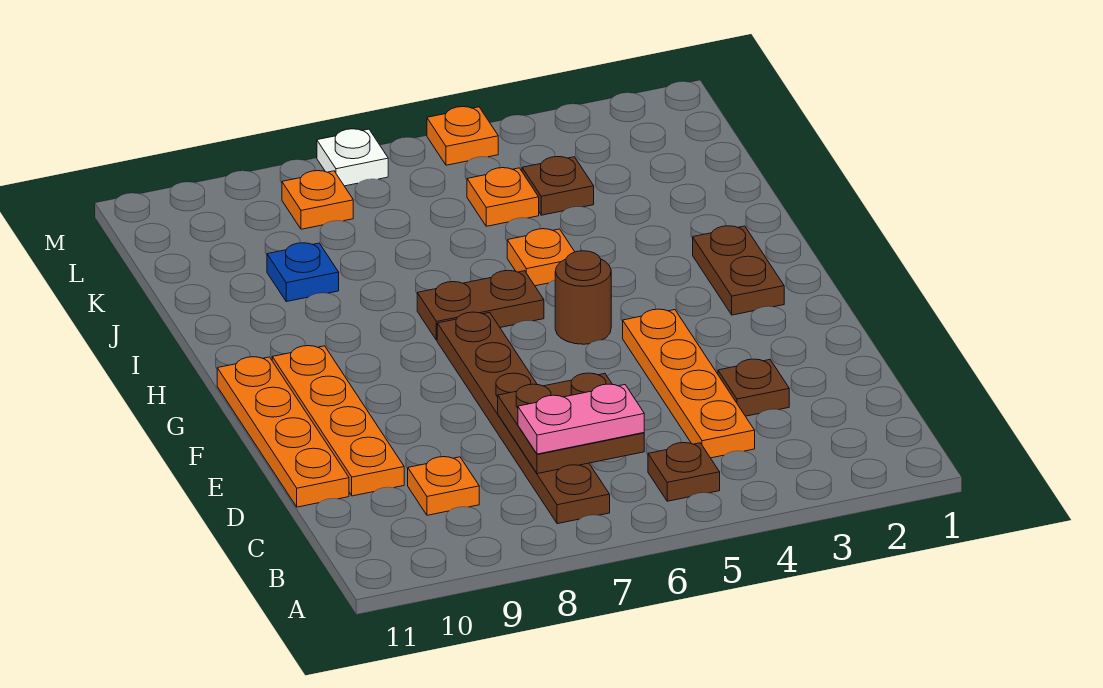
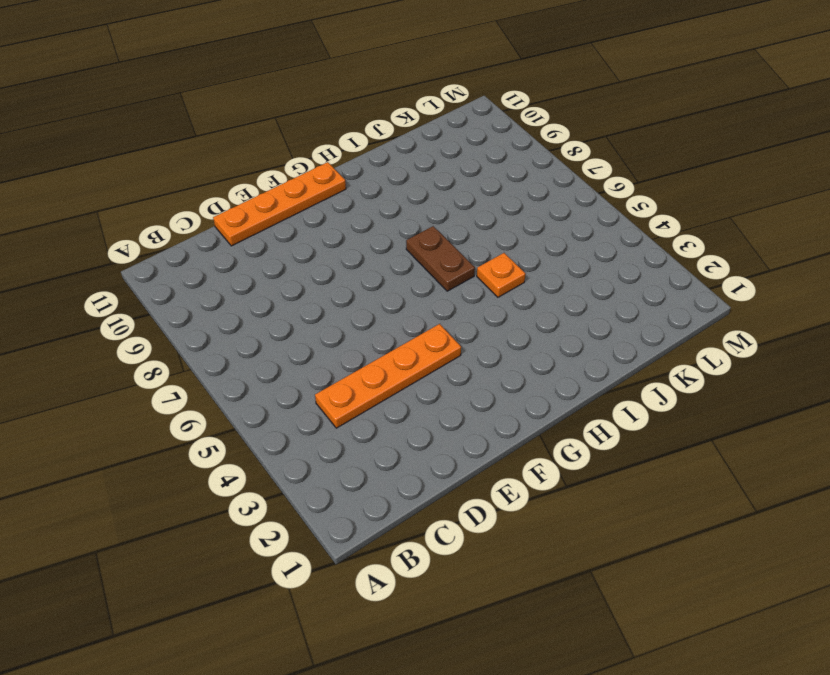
none -> brown 1x1 plate [648,443,720,501]
none -> brown 1x6 plate [437,312,610,524]
none -> orange 1x1 plate [408,457,479,515]

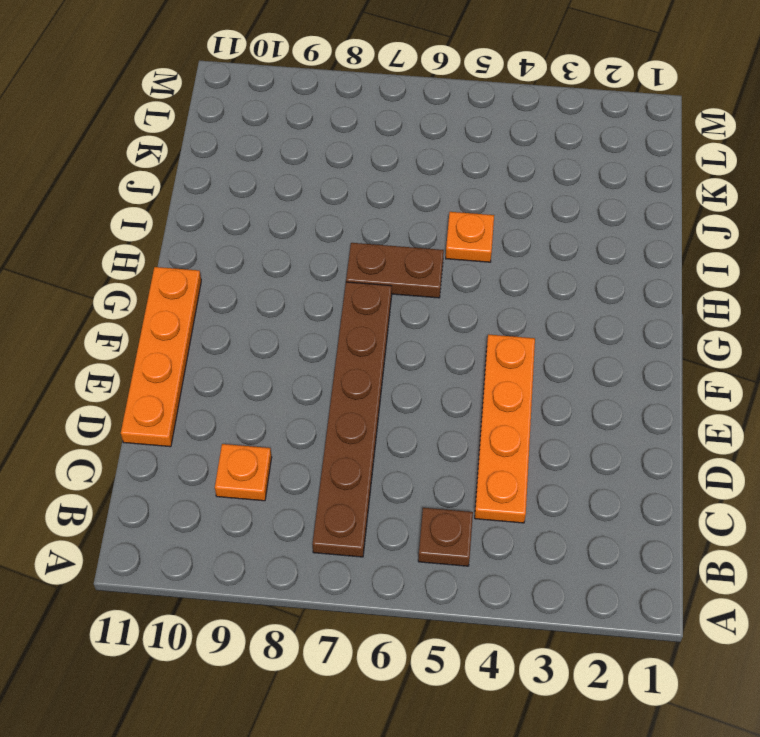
none -> brown 1x1 plate [718,359,789,416]
none -> orange 1x4 plate [272,346,404,496]
none -> brown 1x2 plate [693,226,784,315]

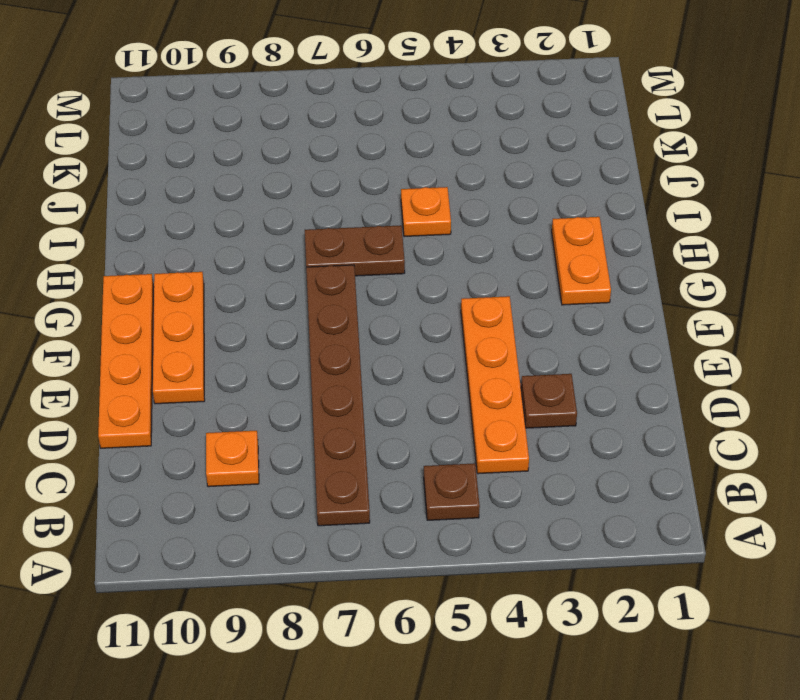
orange 1x3 plate [153,272,205,404] -> orange 1x4 plate [272,346,404,496]
orange 1x2 plate [552,217,611,305] -> brown 1x2 plate [693,226,784,315]
none -> brown 1x1 round brick [555,251,611,344]
none -> blue 1x1 plate [267,243,339,302]
none -> brown 1x1 plate [522,157,594,215]

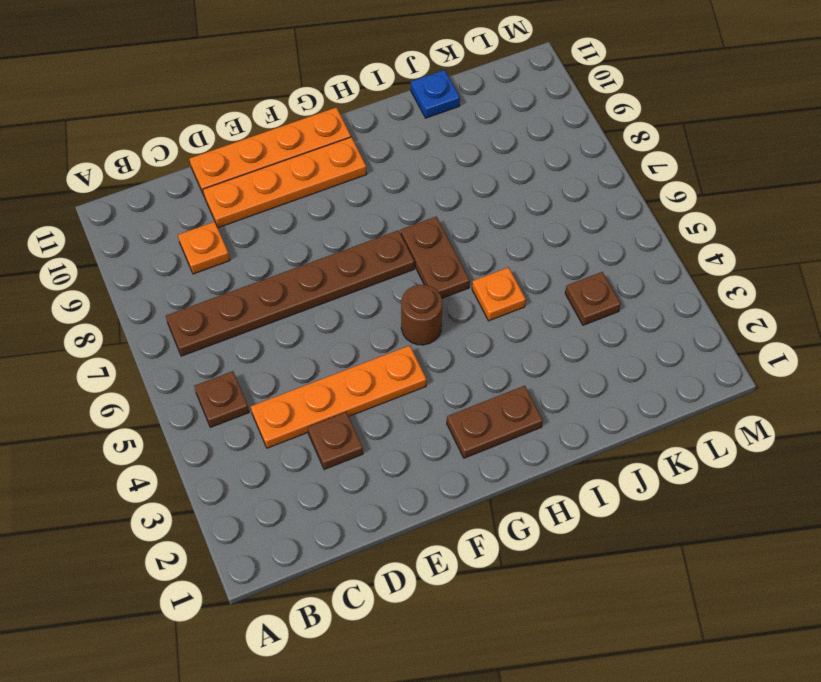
blue 1x1 plate [411,70,460,118] -> blue 1x1 plate moved to [267,243,339,302]
none -> orange 1x1 plate [467,168,539,226]
none -> orange 1x1 plate [282,171,353,229]
none -> orange 1x1 plate [427,107,498,165]

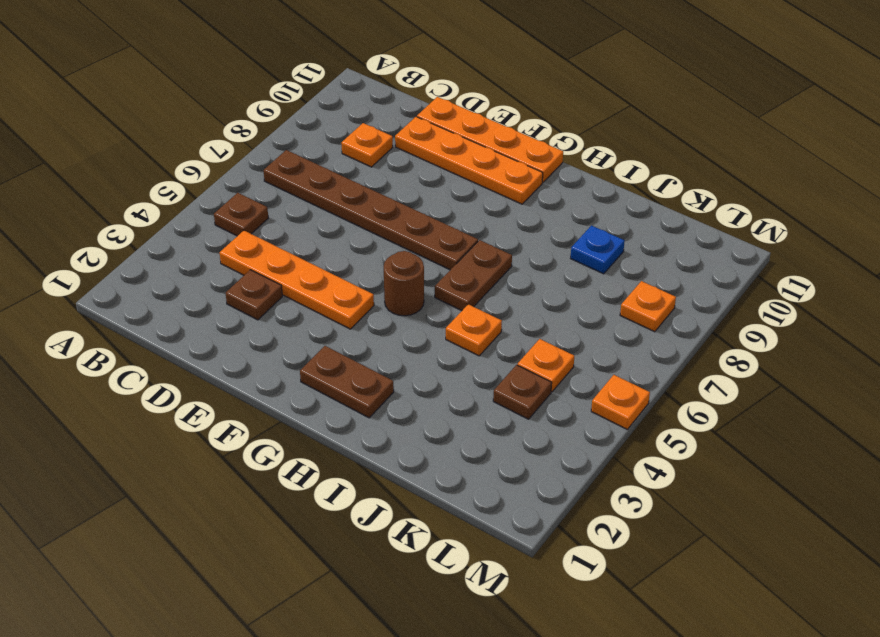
none -> white 1x1 plate [317,129,388,186]
none -> brown 2x2 plate [498,373,644,474]
none -> pink 1x2 plate [518,384,644,454]

